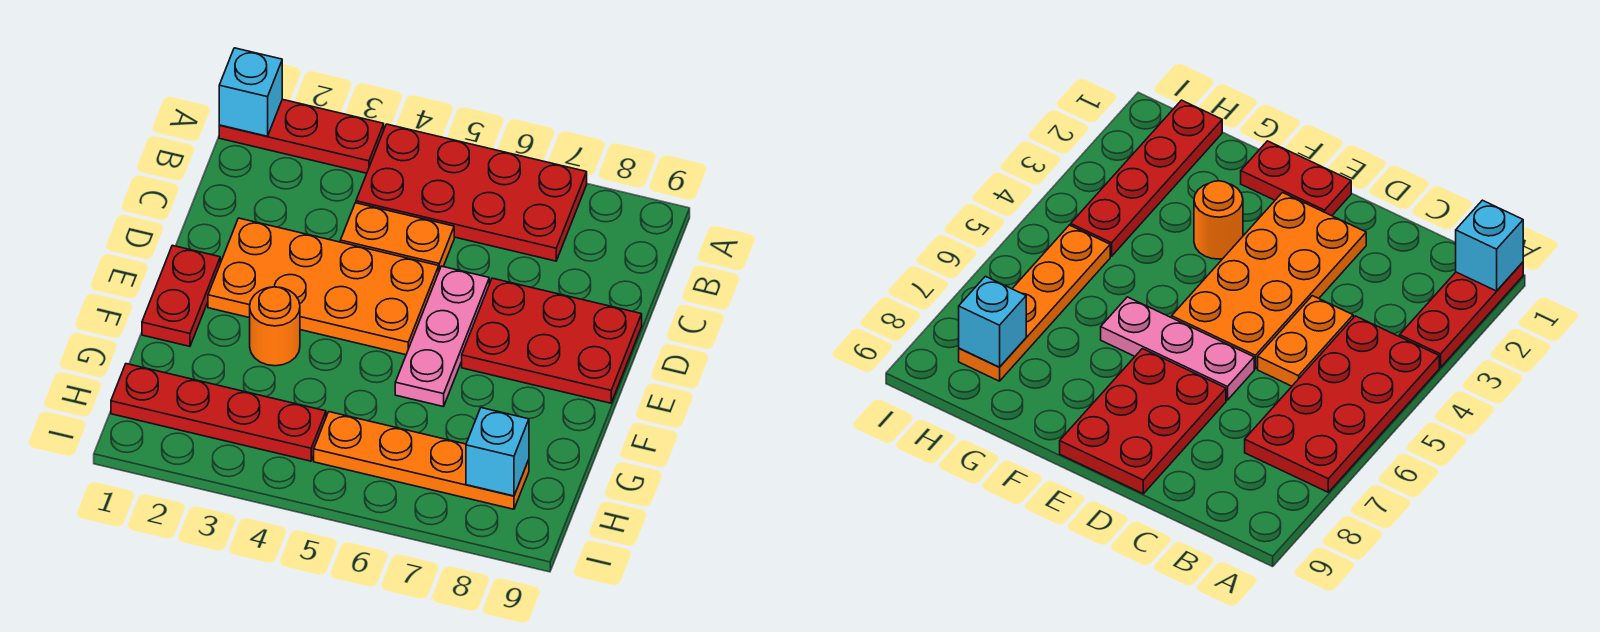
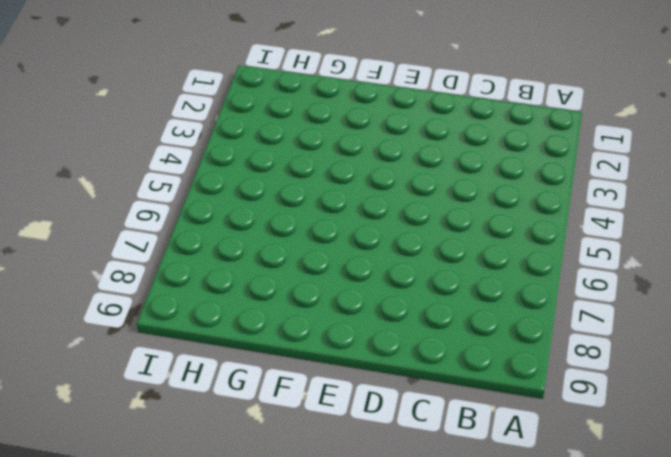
none -> red 1x3 plate [219,99,384,173]
none -> red 2x4 plate [356,124,587,261]
none -> orange 1x2 plate [340,203,454,270]

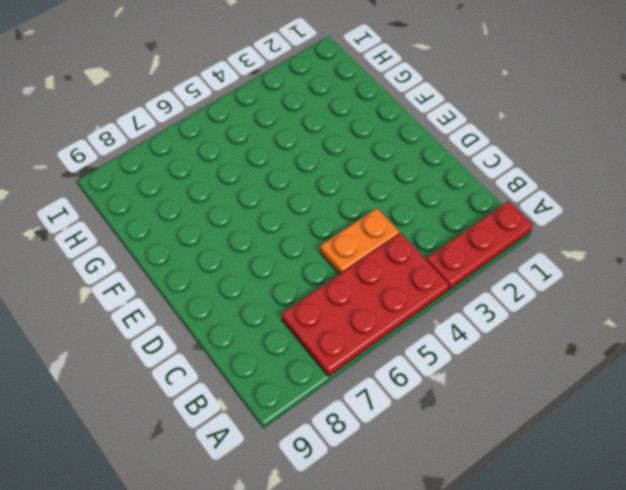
none -> orange 2x4 plate [208,218,439,355]
none -> pink 1x3 plate [395,266,489,407]
none -> red 2x3 plate [462,278,642,403]

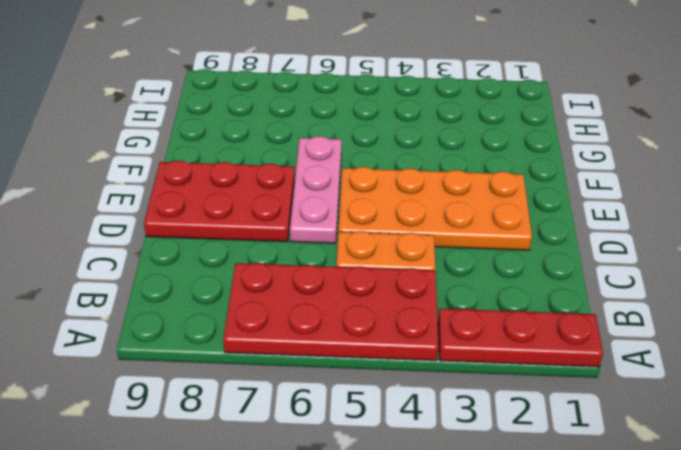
none -> red 1x2 plate [142,245,220,346]
none -> orange 1x1 round brick [250,287,300,366]
none -> red 1x4 plate [111,364,326,461]

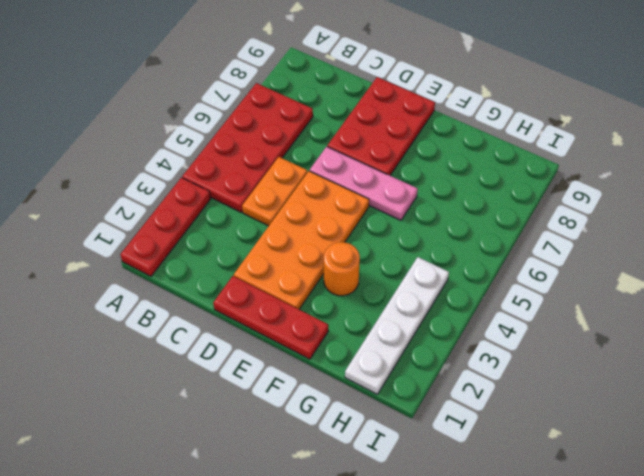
red 1x3 plate [213,276,328,359] -> red 1x2 plate [142,245,220,346]
white 1x4 plate [345,257,449,394] -> red 1x4 plate [111,364,326,461]
none -> orange 1x4 plate [314,412,529,509]
none -> cyan 1x1 brick [219,48,282,136]
none -> cyan 1x1 brick [466,408,529,496]

